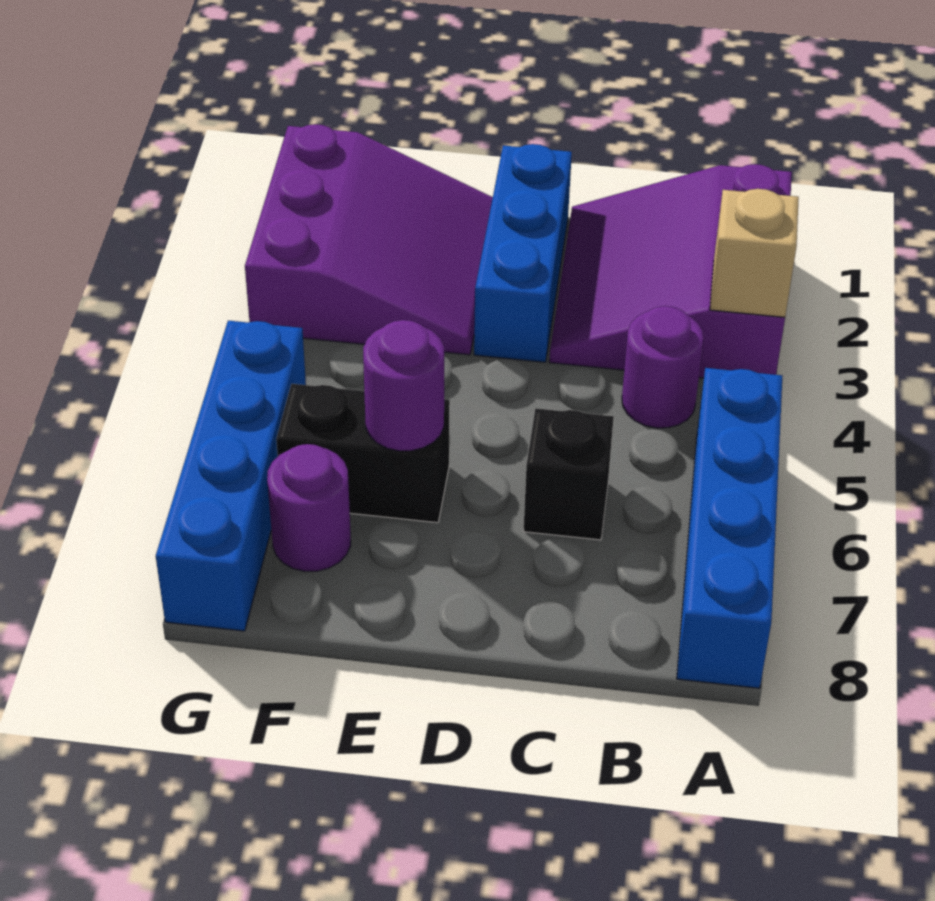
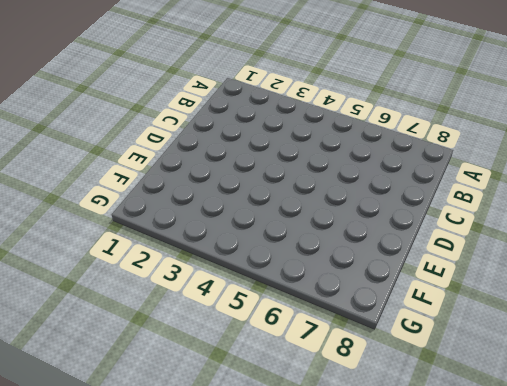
none -> purple 3x3 slope [549,164,792,378]
none -> blue 1x4 brick [677,368,782,688]

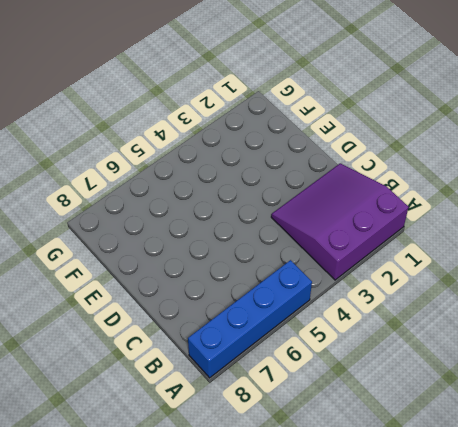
none -> purple 1x1 round brick [622,306,704,428]
none -> black 1x1 brick [524,408,614,540]

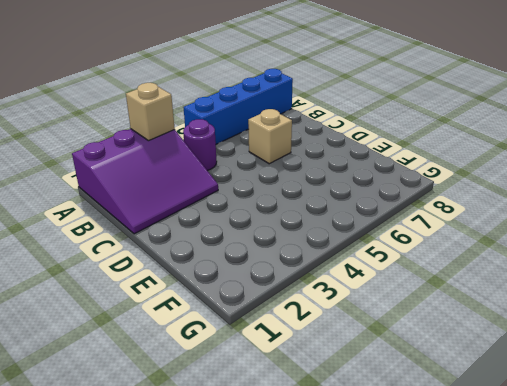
tan 1x1 brick [248,109,292,164] -> black 1x1 brick [524,408,614,540]
none -> blue 1x3 brick [474,144,572,362]
none -> purple 3x3 slope [245,124,493,355]

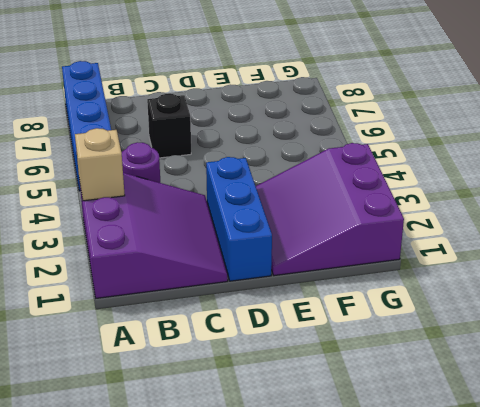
none -> black 1x2 brick [276,384,450,523]
none -> purple 1x1 round brick [267,444,351,571]

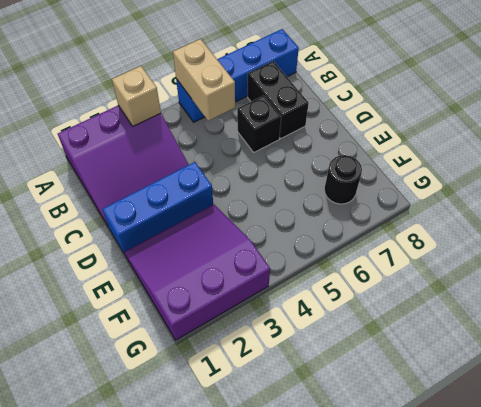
tan 1x2 brick [173,39,235,121] -> none
black 1x2 brick [248,61,309,139] -> black 1x2 brick moved to [276,384,450,523]
black 1x1 round brick [324,155,362,204] -> purple 1x1 round brick [267,444,351,571]
none -> purple 1x1 round brick [622,306,704,428]
none -> blue 1x4 brick [156,321,306,631]

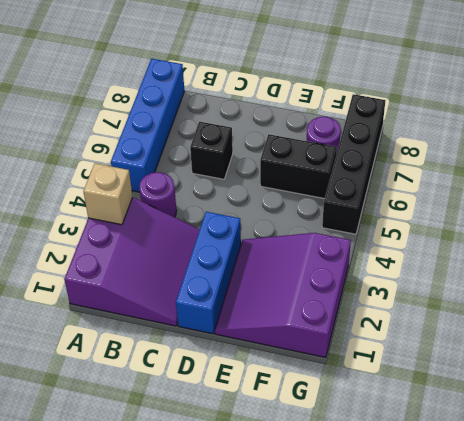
black 1x4 brick [322,94,385,234] -> blue 1x4 brick [156,321,306,631]
none -> purple 1x1 round brick [363,320,444,451]

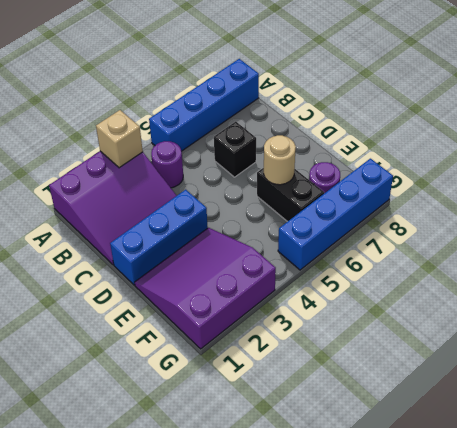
tan 1x1 round brick [264,135,296,185] -> purple 1x1 round brick [363,320,444,451]

